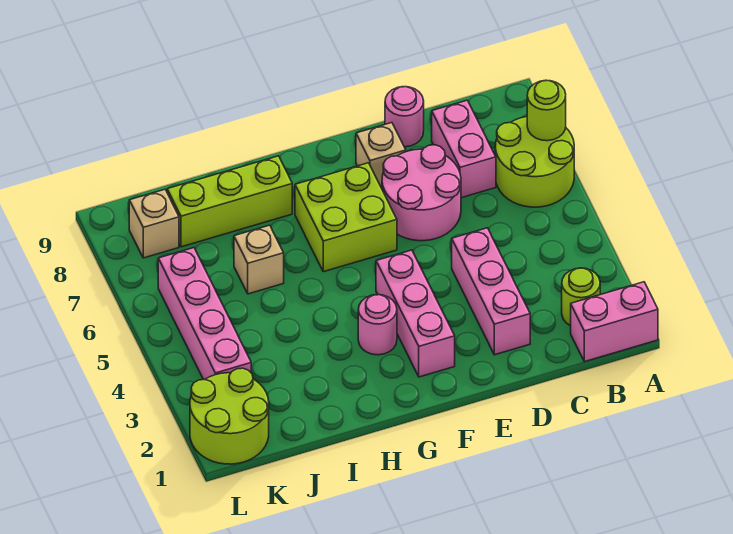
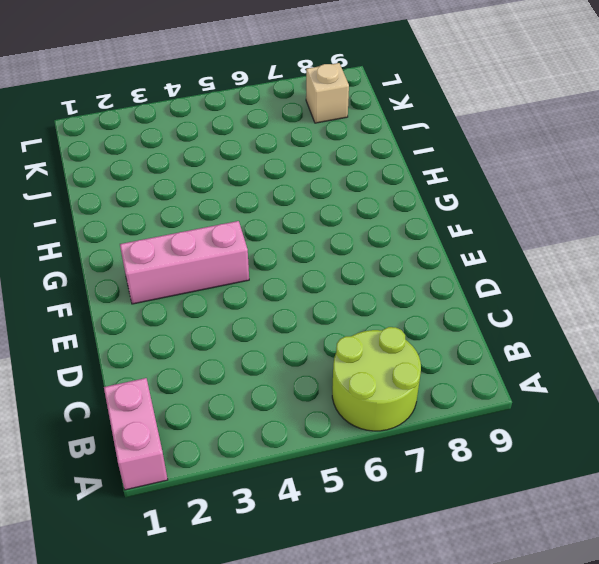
none -> lime 1x1 round brick [562,268,600,326]
none -> pink 1x2 brick [432,100,496,198]
none -> pink 1x3 brick [452,228,530,355]

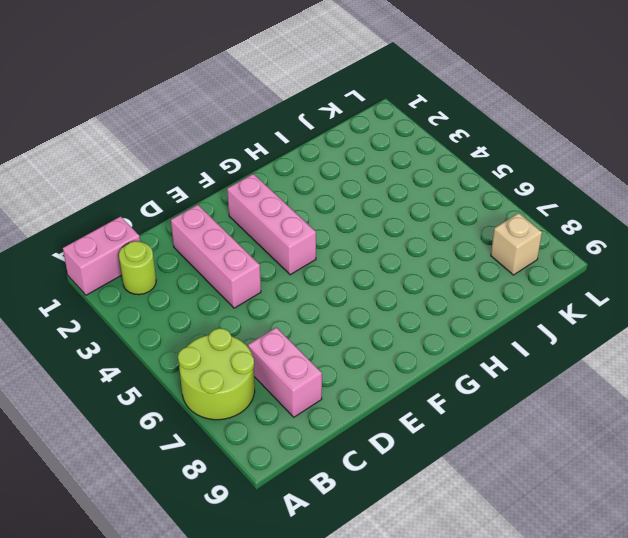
none -> pink 2x2 round brick [382,145,461,241]
none -> pink 1x1 round brick [385,87,424,147]
none -> tan 1x1 brick [356,123,406,188]

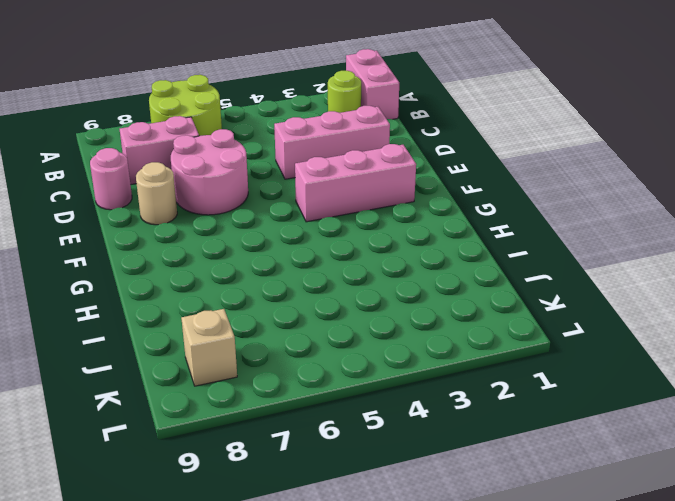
tan 1x1 round brick [136,162,177,225] -> tan 1x1 brick [356,123,406,188]
none -> lime 2x2 brick [295,163,397,272]
none -> pink 1x1 round brick [358,295,397,355]
none -> lime 1x3 brick [167,156,292,247]

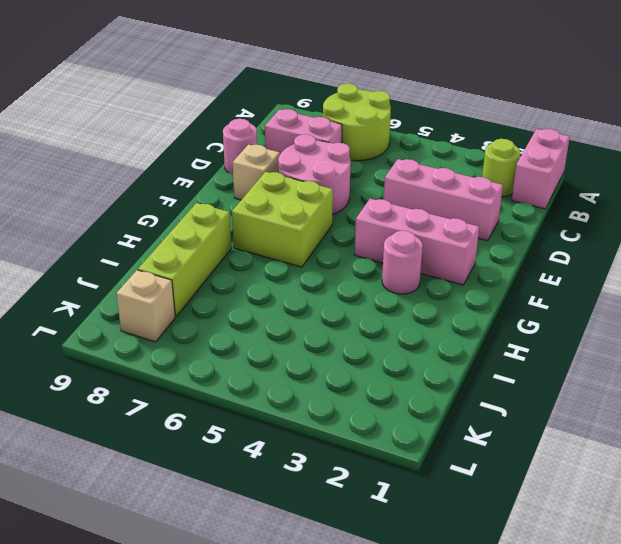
none -> tan 1x1 brick [234,225,284,294]
none -> lime 2x2 round brick [190,368,269,464]
none -> pink 1x4 brick [158,248,251,380]

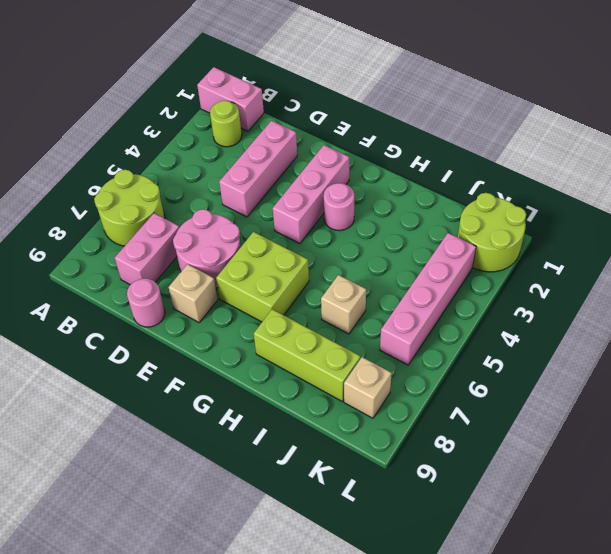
none -> lime 1x1 round brick [527,80,566,141]

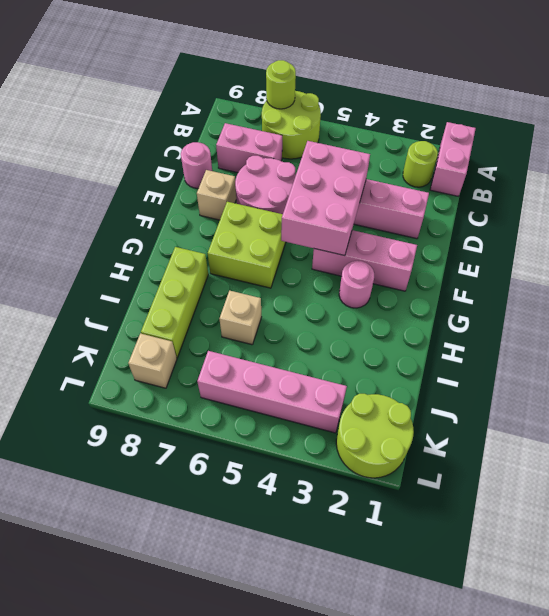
pink 2x3 brick [281,141,370,256] -> none

